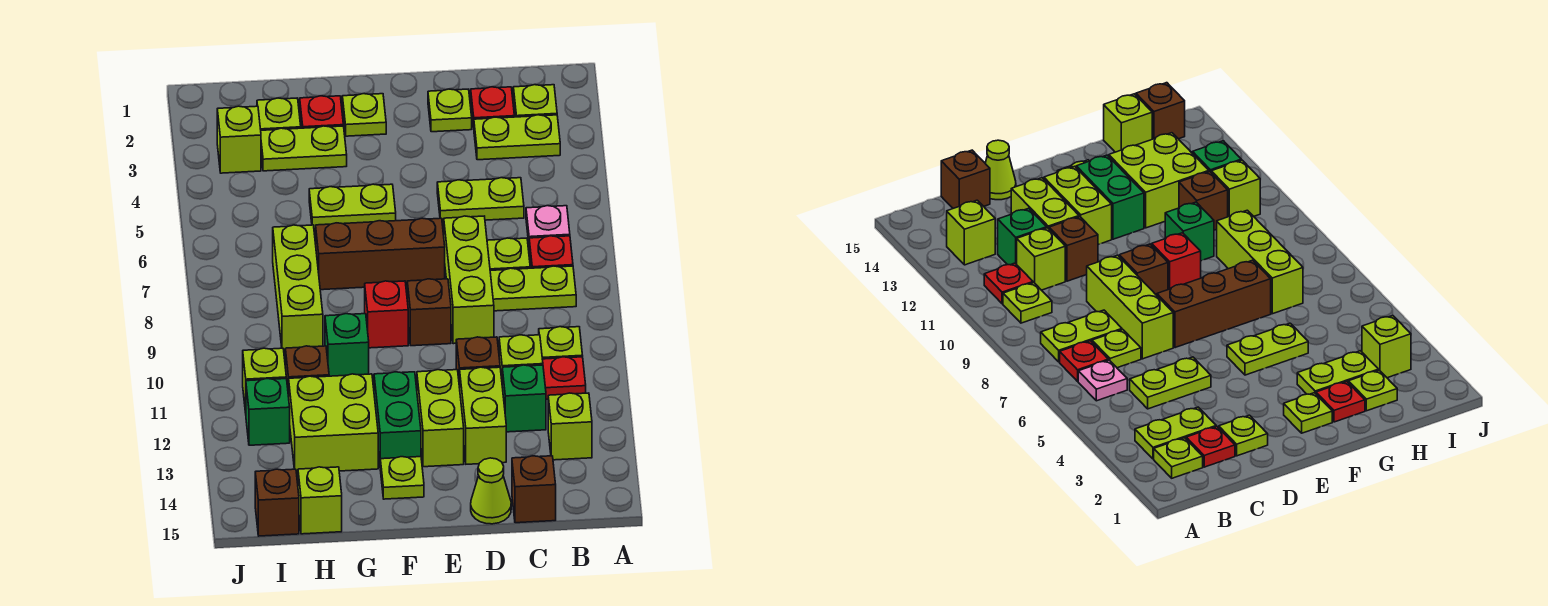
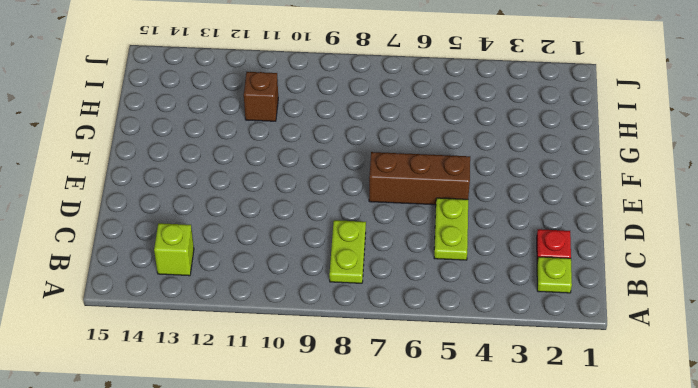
brown 1x3 brick [369,152,470,205] -> brown 1x3 brick turned to [316,218,445,290]
none -> lime 1x2 plate [474,115,560,160]
none -> pink 1x1 plate [526,206,570,242]
none -> red 1x1 plate [529,236,573,268]
none -> lime 1x1 plate [539,327,583,359]

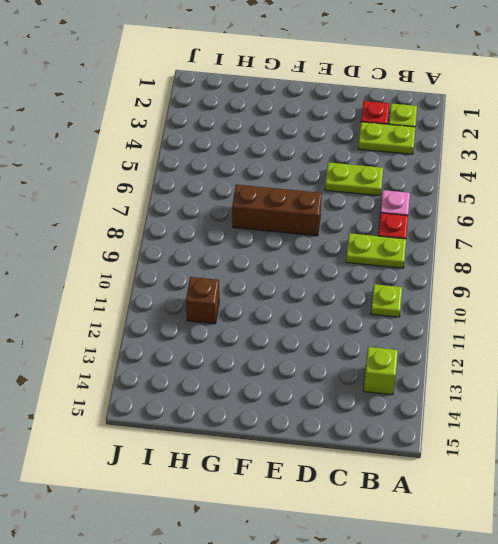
none -> red 1x1 plate [542,357,586,399]
none -> lime 1x1 plate [487,238,530,270]
none -> lime 1x1 brick [499,335,543,379]
none -> green 1x1 brick [502,365,546,432]

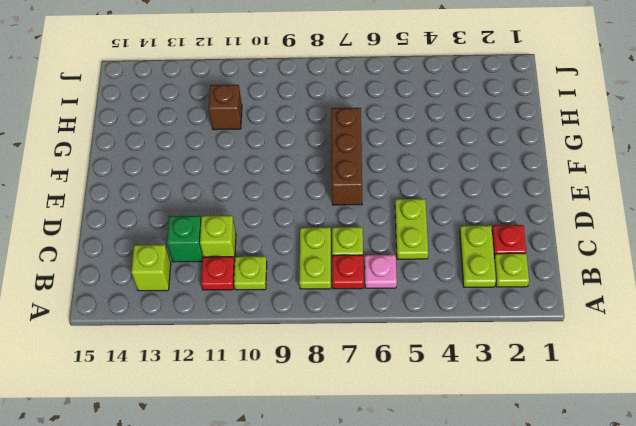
none -> brown 1x1 brick [512,456,556,523]
none -> lime 1x1 plate [428,89,472,132]
none -> lime 1x3 brick [444,216,494,344]
none -> brown 1x1 brick [456,337,500,388]

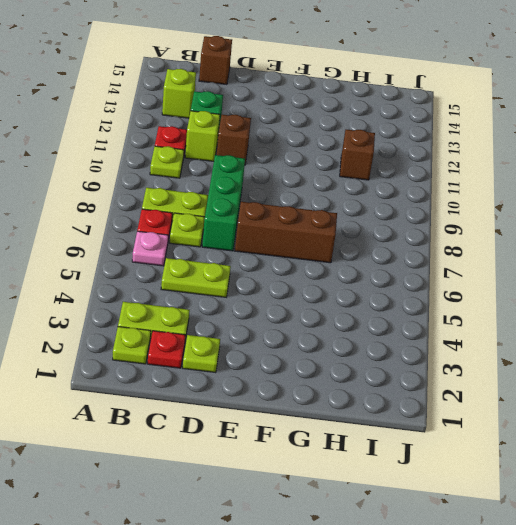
green 1x3 brick [202,155,245,251] -> lime 1x3 brick [444,216,494,344]
none -> lime 1x2 brick [460,367,506,464]
none -> lime 1x1 cone [471,458,511,524]
none -> brown 1x1 brick [407,279,451,346]
none -> lime 1x2 brick [417,370,464,467]

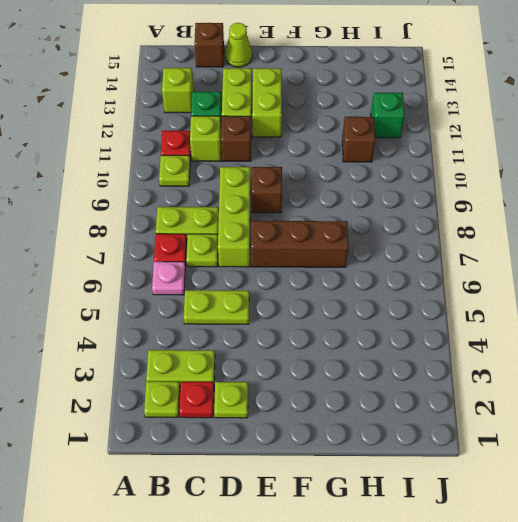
none -> lime 1x1 plate [342,94,386,136]
none -> lime 1x2 plate [309,184,396,229]
none -> red 1x1 brick [365,281,408,348]
none -> green 1x2 brick [374,372,421,461]

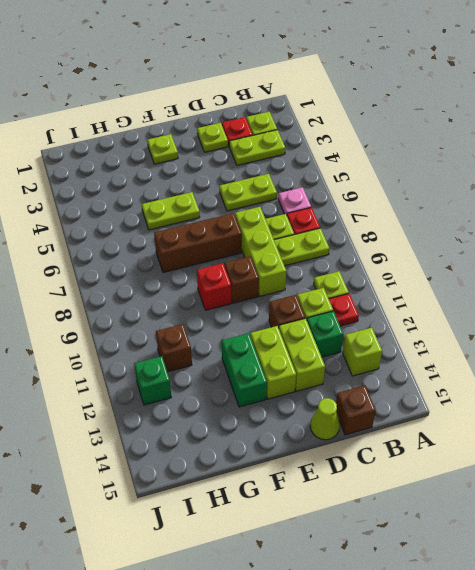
none -> lime 1x1 plate [380,457,424,499]
none -> red 1x1 plate [300,96,343,128]
none -> lime 1x2 plate [261,126,347,171]
none -> green 1x1 brick [325,314,369,376]

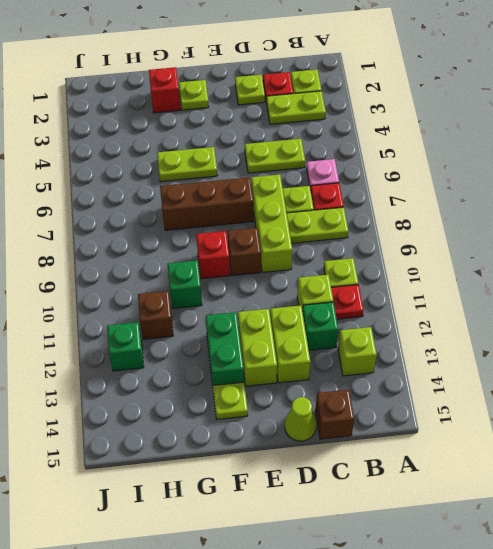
red 1x1 brick [149,67,180,113] -> red 1x1 plate [300,96,343,128]
none -> brown 1x1 brick [456,337,500,388]
none -> lime 1x2 plate [261,126,347,171]
none -> lime 2x2 brick [289,374,378,473]
none -> lime 1x1 plate [257,98,301,130]

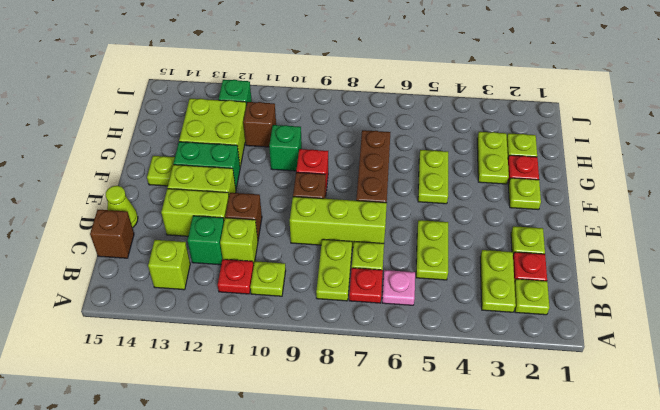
none -> lime 1x3 brick [273,225,323,352]
none -> lime 1x1 brick [298,467,342,534]
none -> lime 1x1 brick [217,106,261,173]
none -> lime 1x1 brick [243,348,286,413]

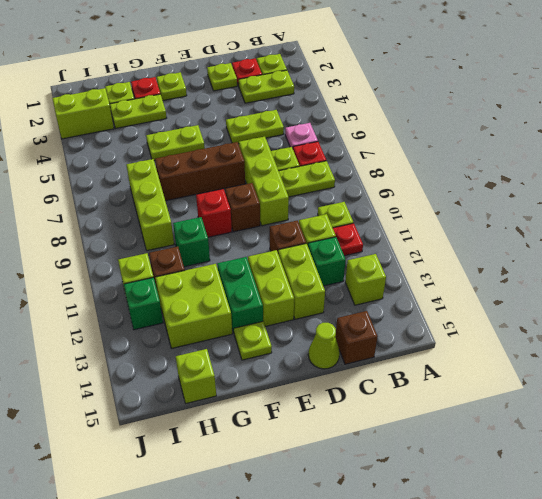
lime 1x2 brick [52,88,114,139] -> lime 1x1 brick [217,106,261,173]
none -> brown 1x1 brick [255,469,299,536]

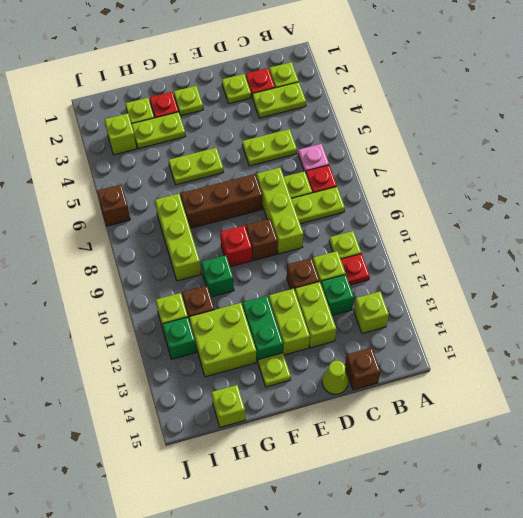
brown 1x1 brick [97,185,130,226] -> brown 1x1 brick moved to [255,469,299,536]

